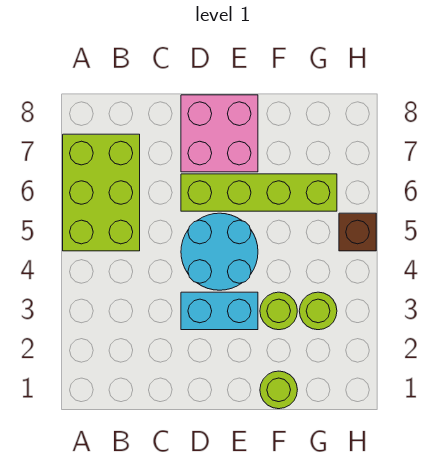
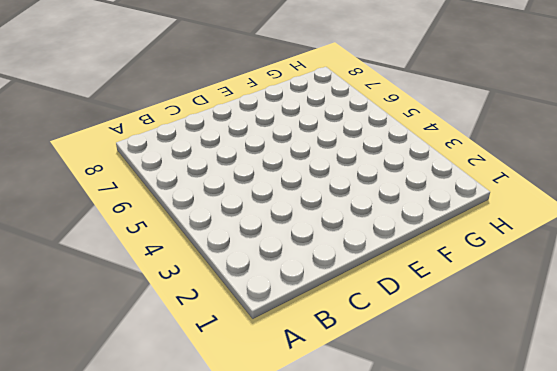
none -> lime 2x3 brick [63,134,140,251]
none -> cyan 1x2 brick [181,292,258,330]

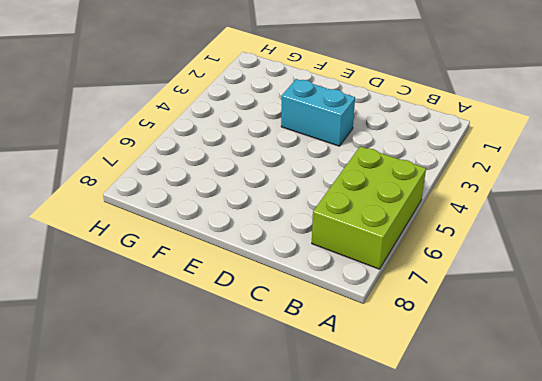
none -> cyan 2x2 round brick [181,213,258,290]
none -> lime 1x4 brick [181,174,337,211]

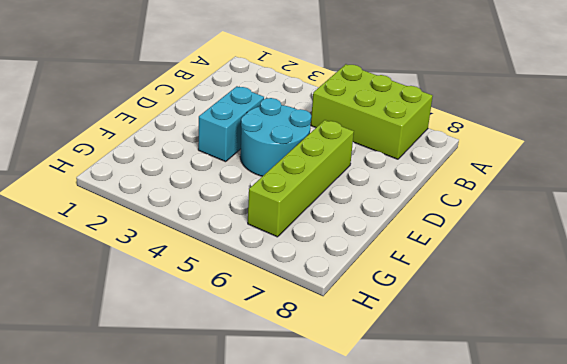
none -> pink 2x2 brick [181,95,258,172]
none -> lime 1x1 round brick [260,371,297,409]

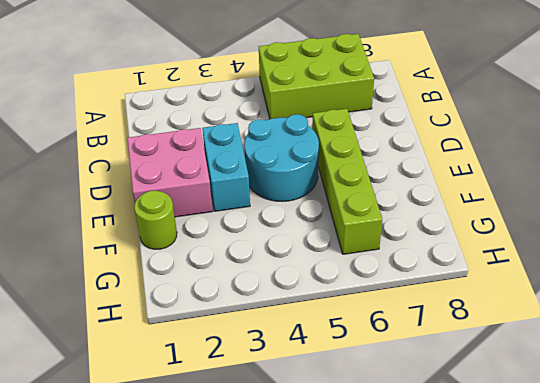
pink 2x2 brick [127,128,213,217] -> pink 2x2 brick moved to [181,95,258,172]
none -> lime 1x1 round brick [260,292,297,330]
none -> lime 1x1 round brick [299,292,337,330]

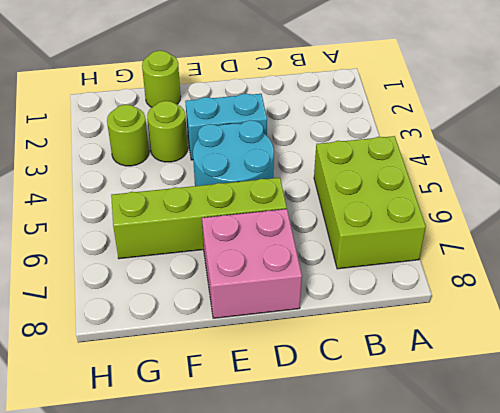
none -> brown 1x1 brick [339,213,376,251]

